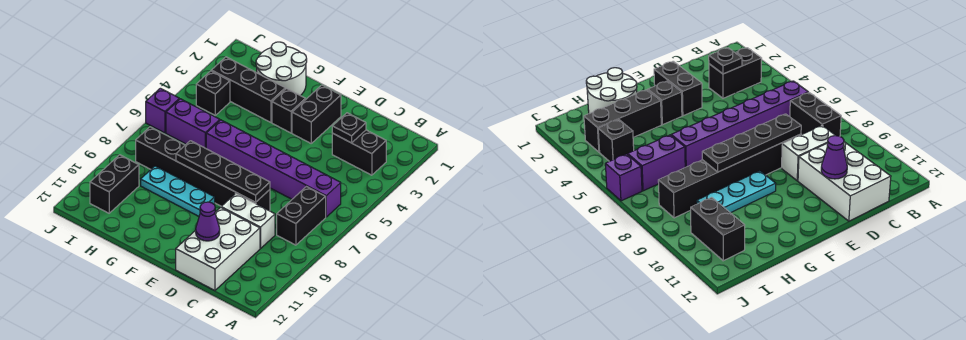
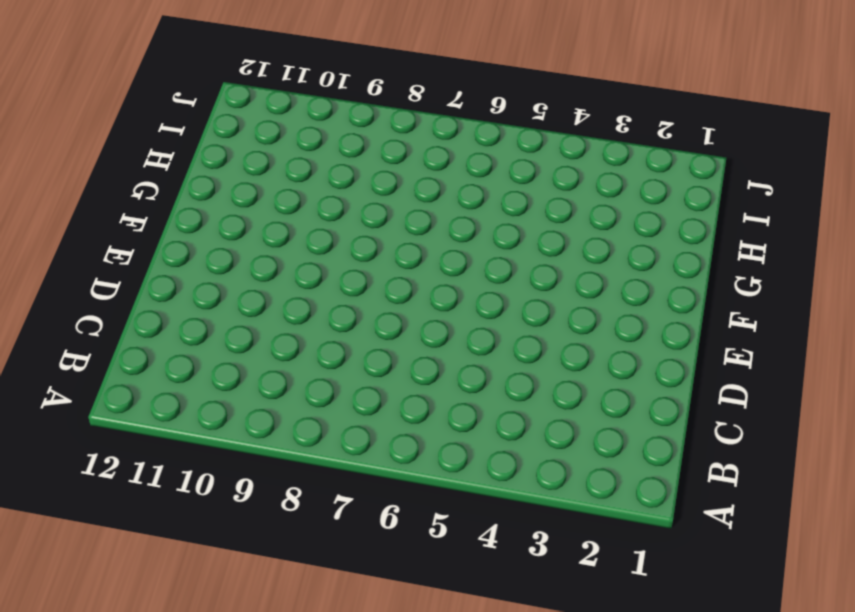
none -> black 1x2 brick [332,130,386,175]
none -> purple 1x6 brick [206,120,341,217]
none -> black 1x2 brick [277,187,326,245]

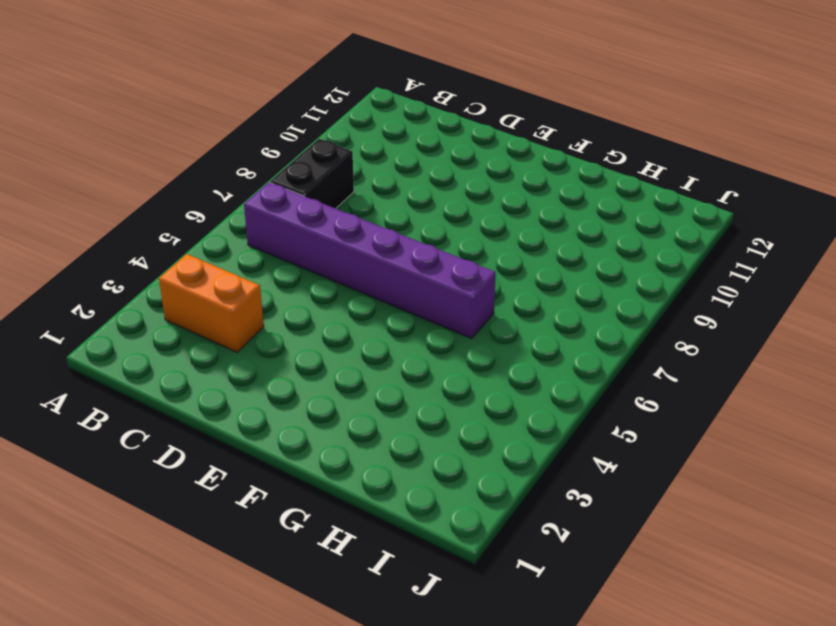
orange 1x2 brick [159,254,264,352] -> black 1x2 brick [332,130,386,175]
none -> white 1x2 brick [221,193,275,249]
none -> white 2x3 brick [176,207,260,290]
none -> black 1x6 brick [136,127,270,211]

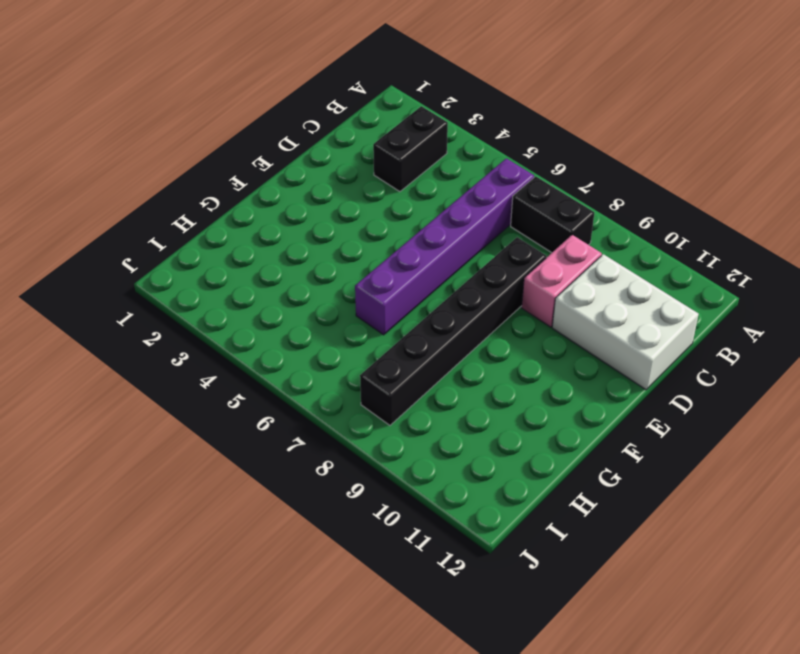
pink 1x2 brick [522,235,602,327] -> white 1x2 brick [221,193,275,249]
none -> black 1x2 brick [292,85,341,143]
none -> black 1x1 brick [272,89,306,133]
none -> cyan 1x3 plate [141,166,215,216]

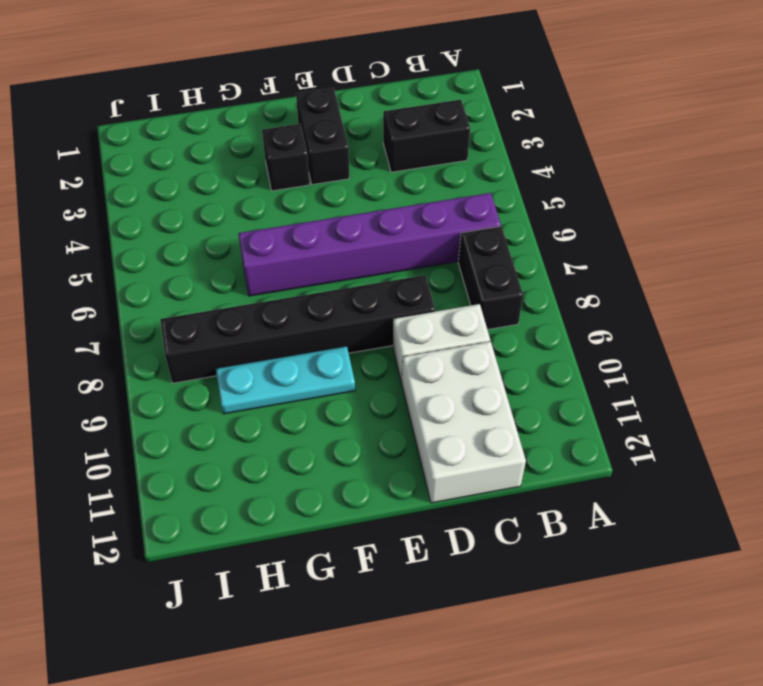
none -> white 2x2 round brick [256,42,307,96]
none -> black 1x3 brick [211,57,285,122]
none -> purple 1x2 brick [166,99,220,148]

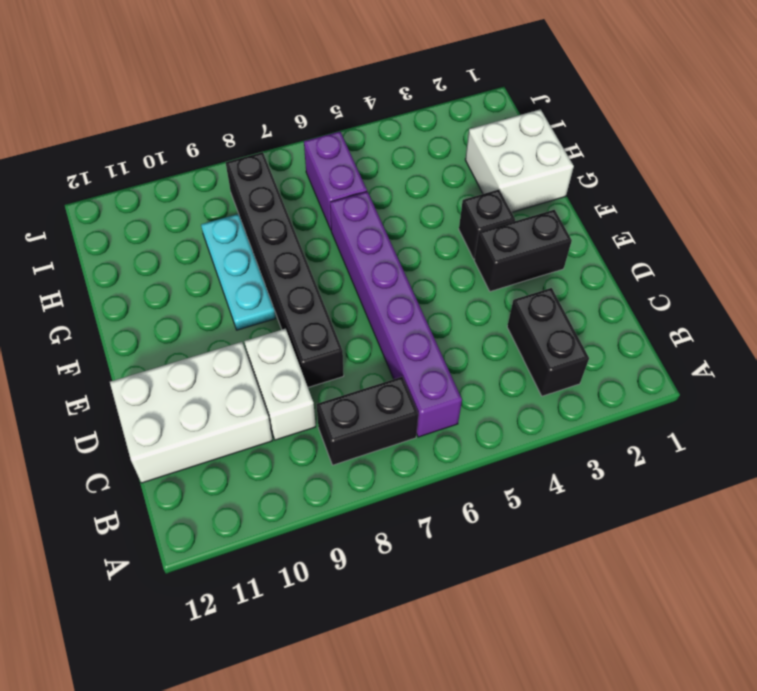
white 2x2 brick [465,109,574,212] -> white 2x2 round brick [256,42,307,96]
none -> black 1x3 brick [211,57,285,122]
none -> black 1x1 brick [196,71,230,115]
none -> black 1x2 brick [90,155,139,213]

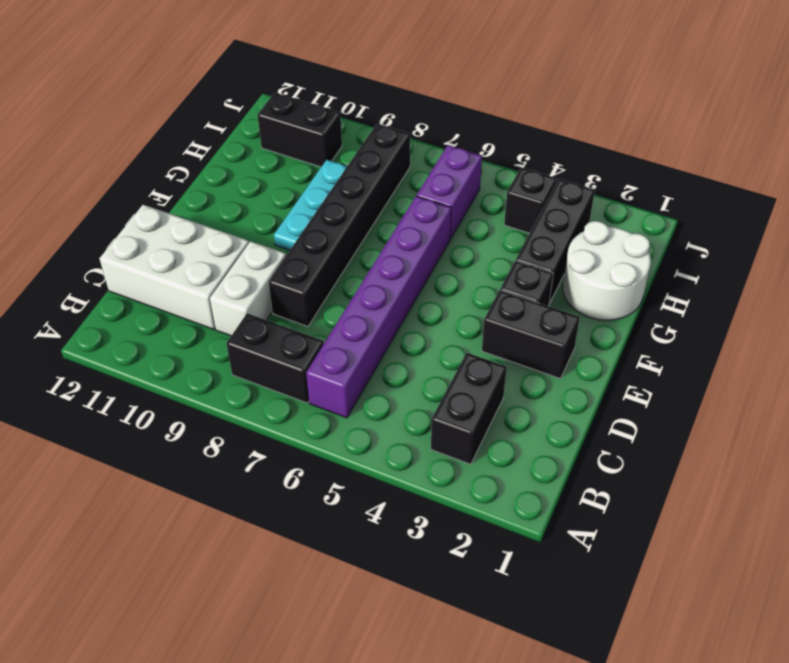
none -> purple 1x1 brick [146,88,179,133]
none -> black 1x1 plate [332,113,366,143]
none -> black 1x4 plate [176,141,270,202]

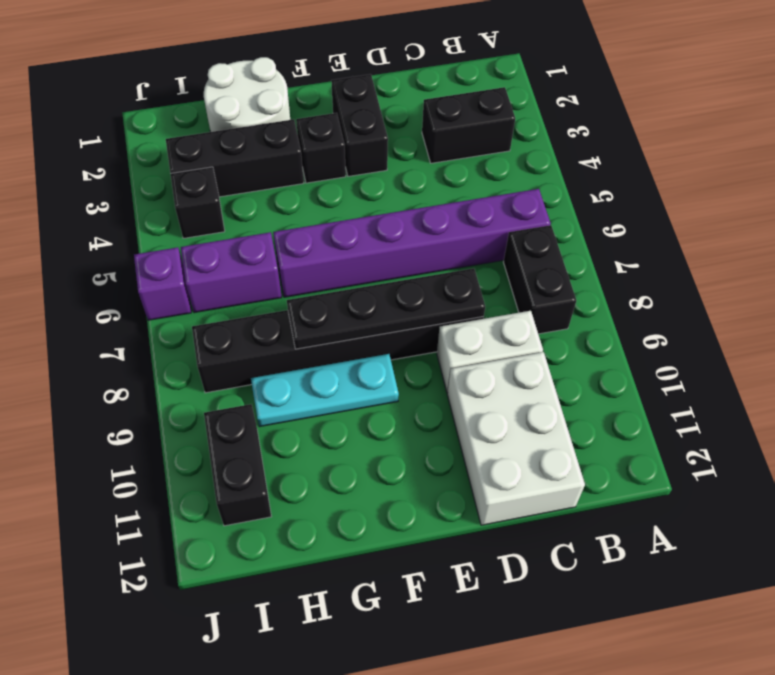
none -> black 1x1 plate [332,113,366,143]
none -> purple 1x1 cone [196,202,220,241]

